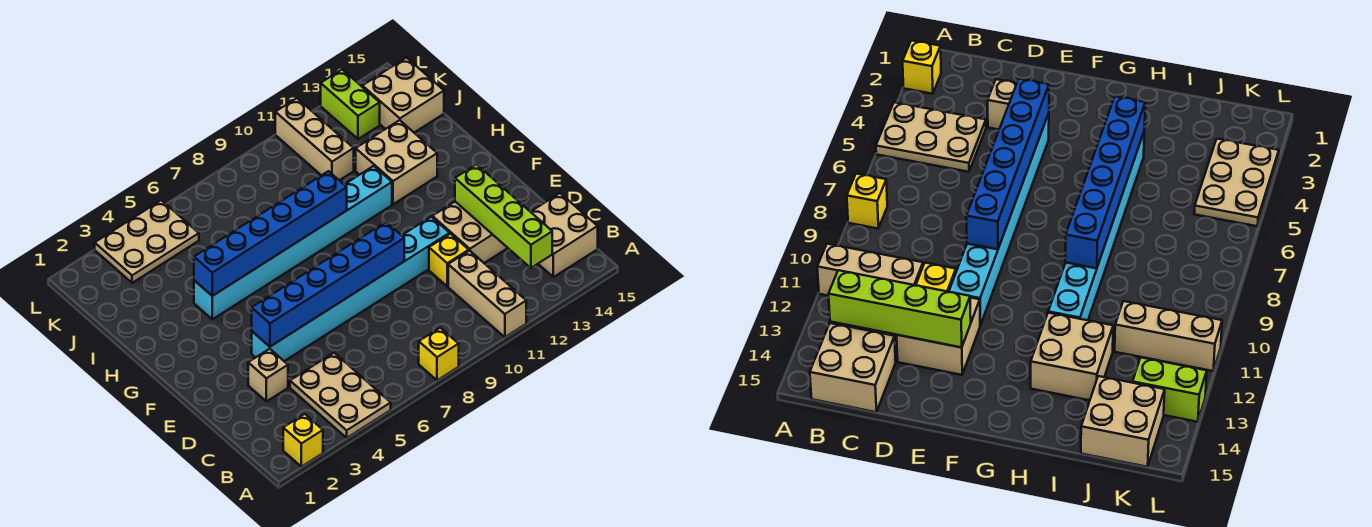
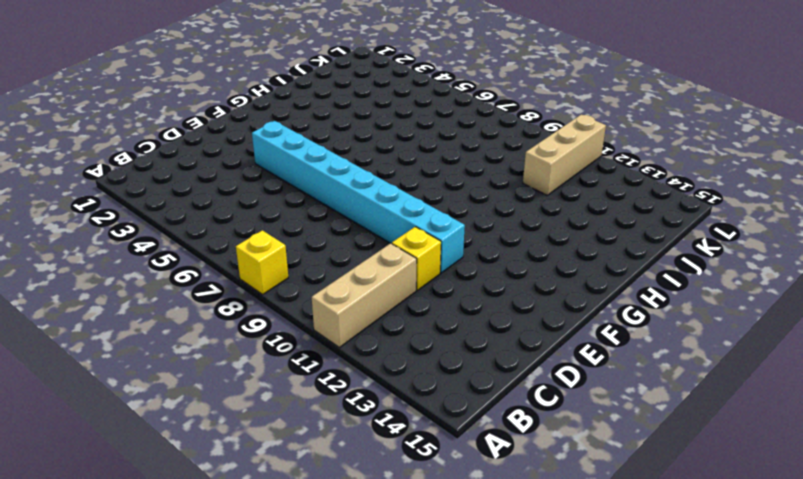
none -> yellow 1x1 brick [283,414,323,467]
none -> tan 2x3 plate [290,353,391,438]
none -> tan 2x2 brick [531,193,598,277]

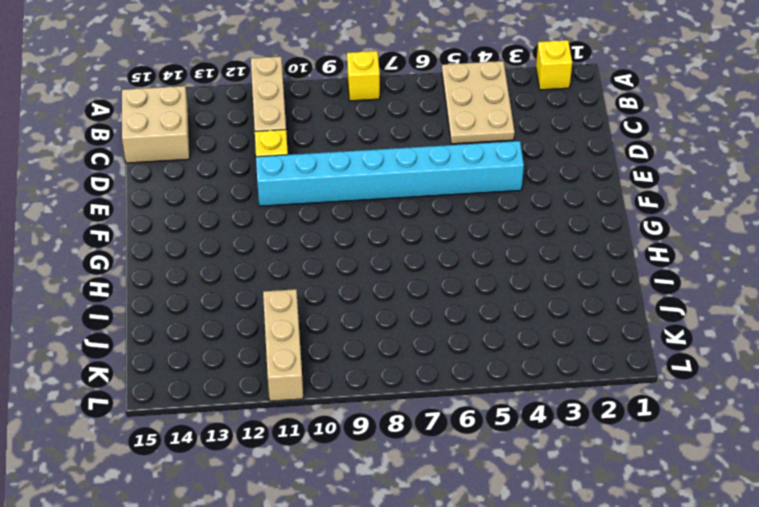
none -> tan 1x1 brick [248,349,288,402]
none -> tan 2x2 brick [432,202,507,263]
none -> cyan 1x8 brick [194,166,392,319]

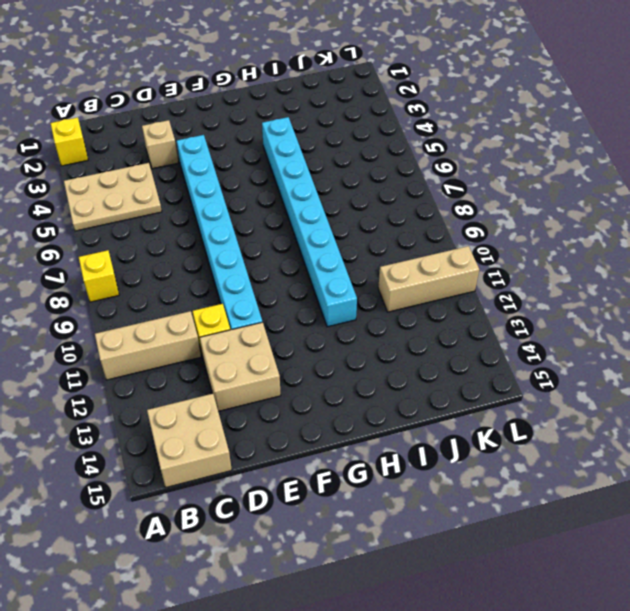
none -> tan 2x2 brick [356,120,437,204]
none -> tan 2x2 brick [362,58,444,133]
none -> tan 2x3 plate [95,200,199,283]

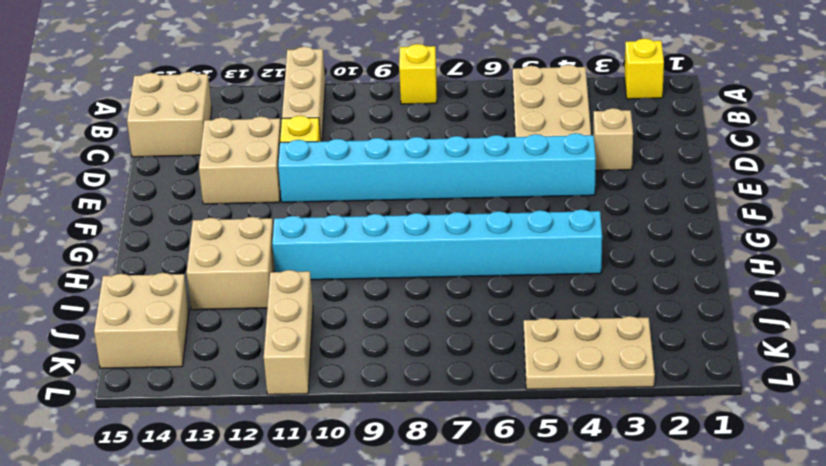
none -> lime 1x2 brick [321,70,380,139]
none -> lime 1x4 brick [455,164,552,268]
none -> blue 1x6 brick [252,222,404,347]

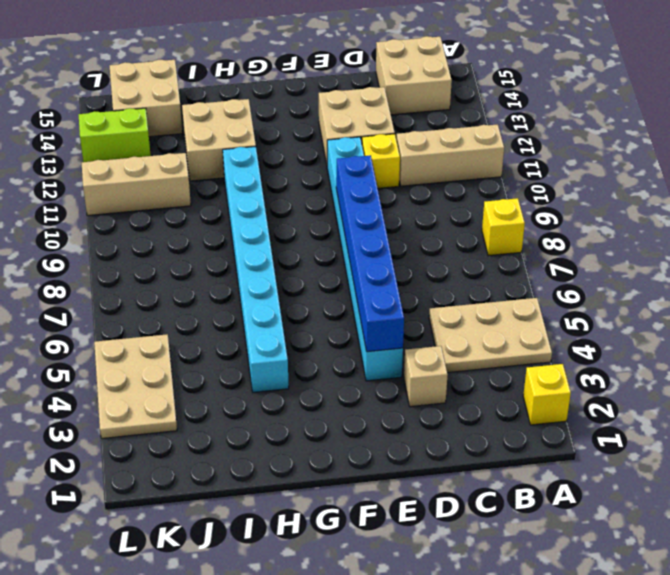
none -> lime 1x4 brick [455,164,552,268]
none -> blue 1x6 brick [194,171,347,296]

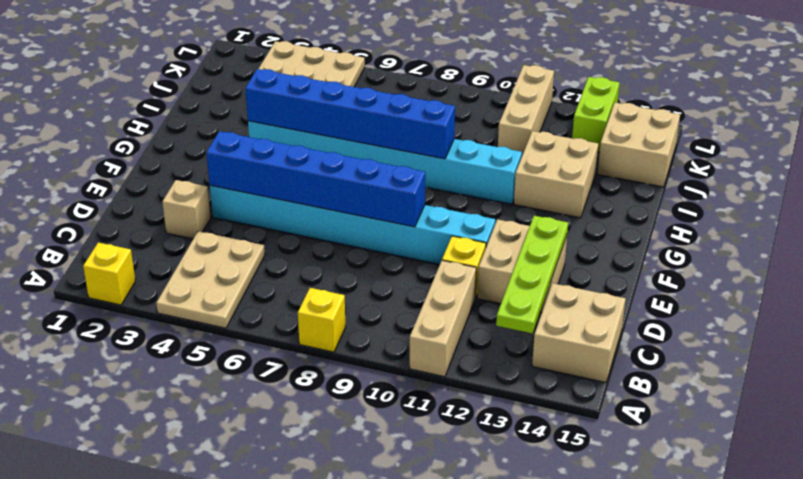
lime 1x4 plate [496,216,568,333] -> lime 1x4 brick [455,164,552,268]

